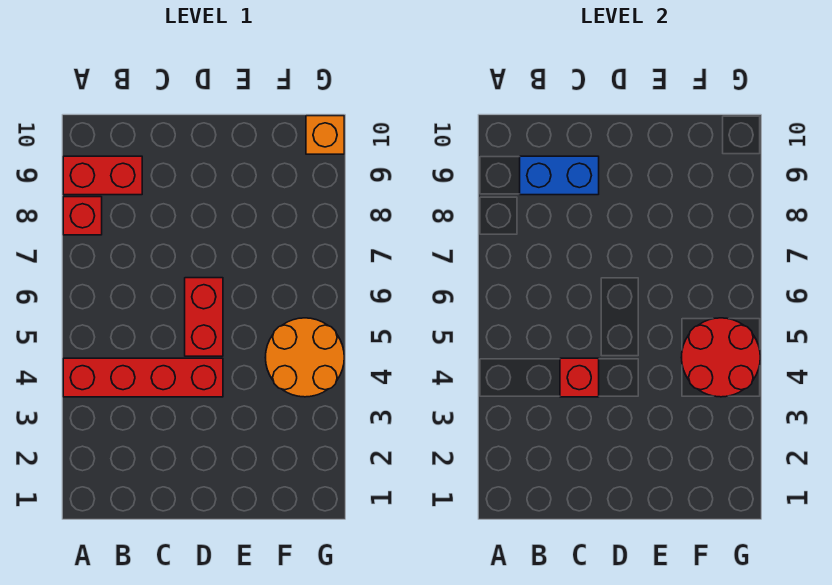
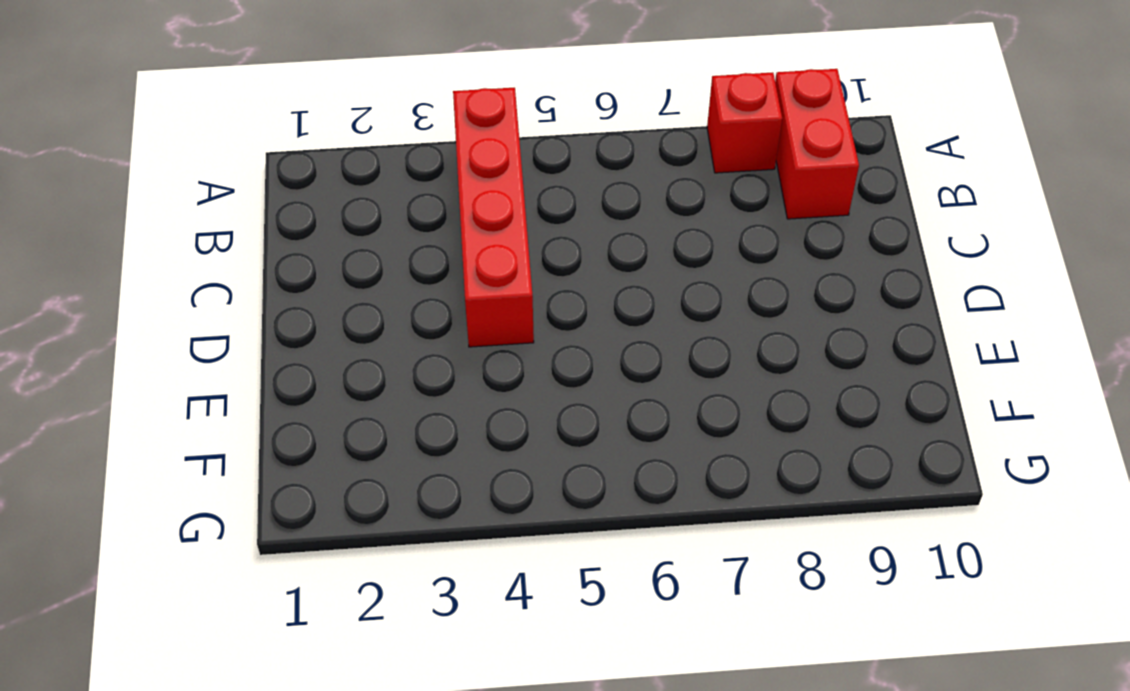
none -> red 1x2 brick [185,278,223,356]
none -> orange 2x2 round brick [265,318,344,397]

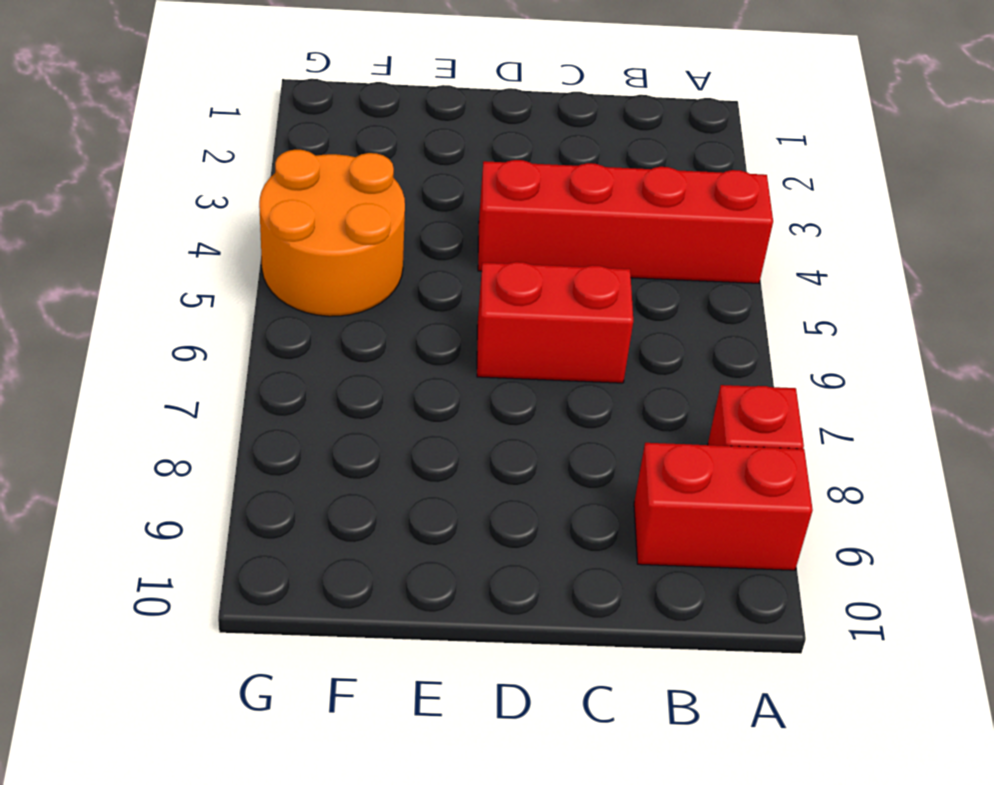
red 1x2 brick [477,262,633,383] -> red 1x2 brick turned to [185,278,223,356]
none -> orange 1x1 brick [306,116,344,154]
none -> blue 1x2 brick [520,156,599,195]

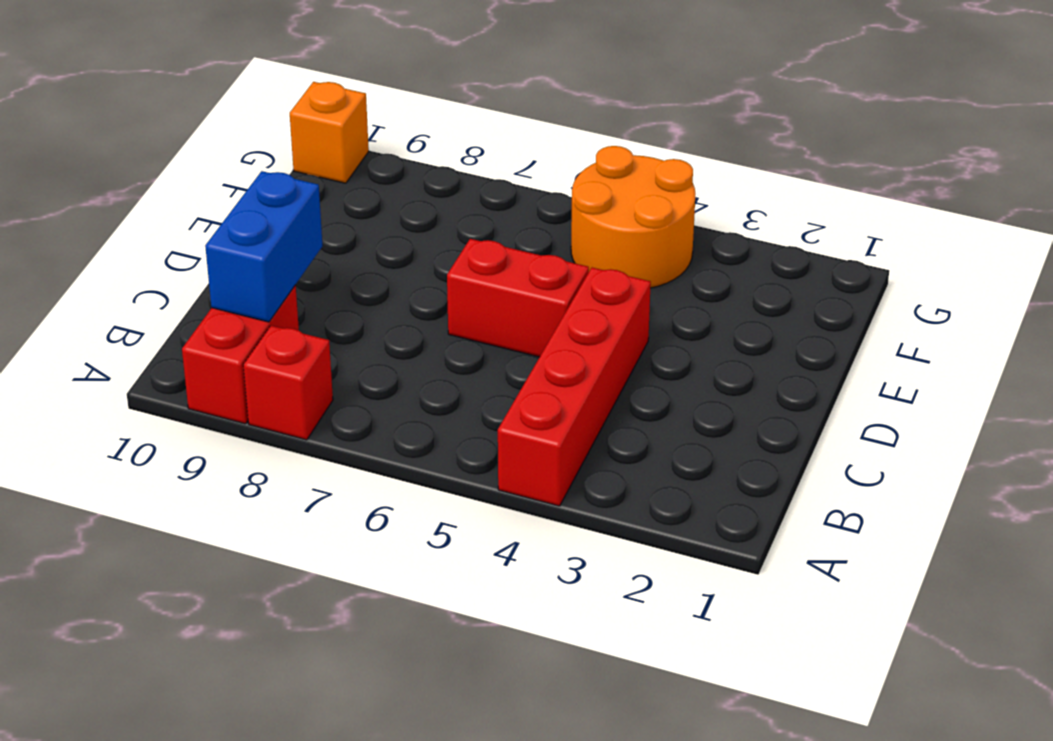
none -> red 1x1 brick [560,358,599,397]
none -> red 2x2 round brick [681,318,760,397]

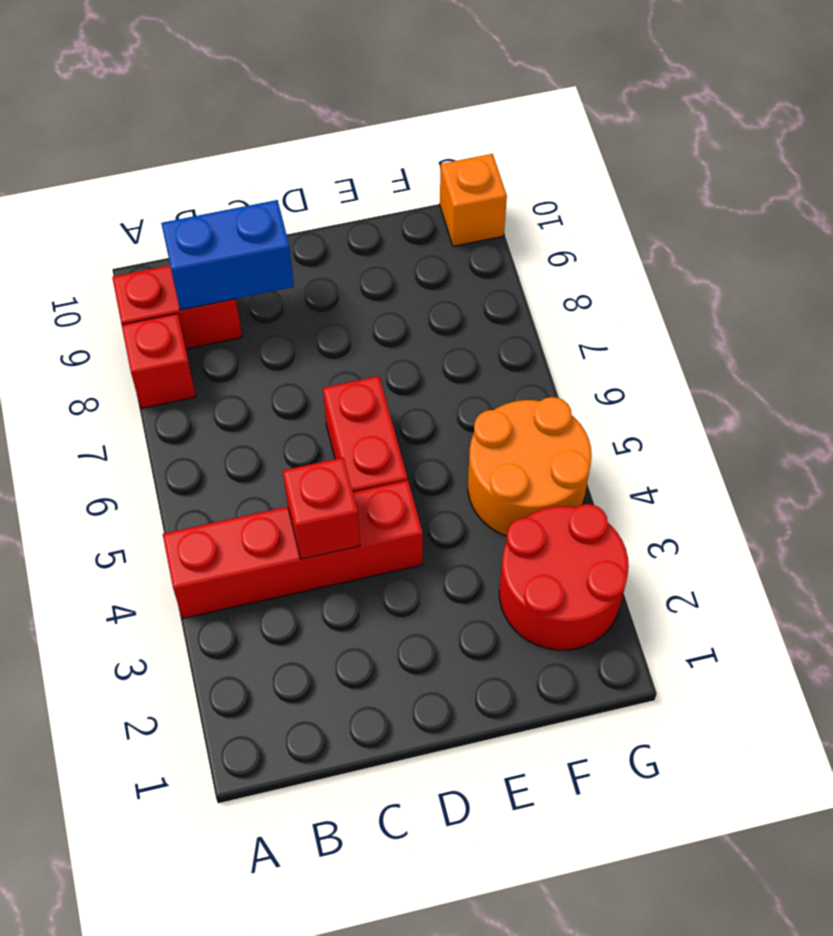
red 2x2 round brick [499,504,629,650] -> red 2x2 round brick moved to [681,318,760,397]

